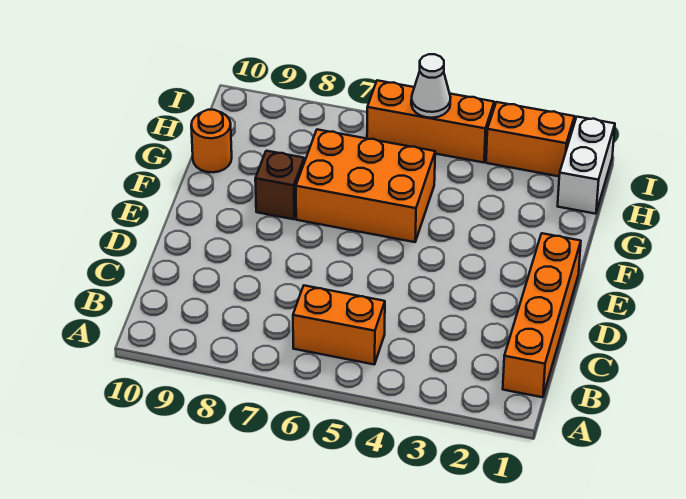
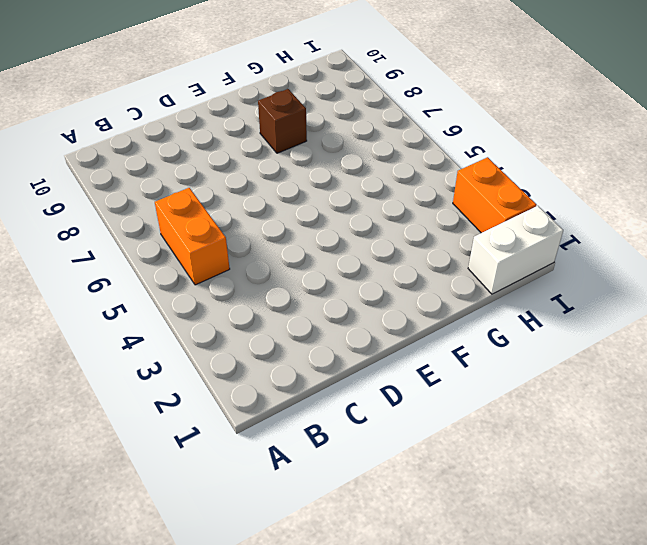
none -> orange 1x4 brick [503,233,581,397]
none -> orange 2x3 brick [296,129,435,242]

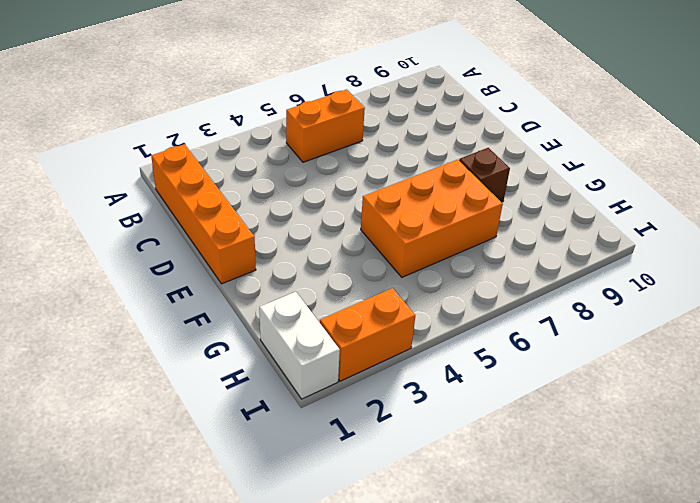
none -> orange 1x1 round brick [191,110,232,172]
none -> orange 1x3 brick [367,80,494,163]

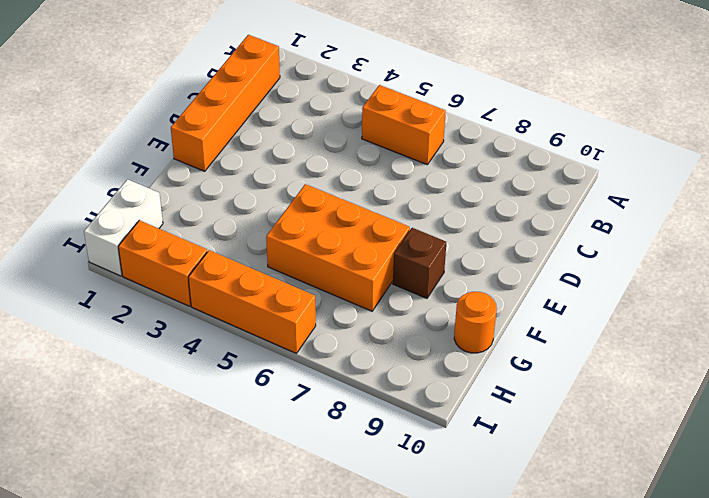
none -> white 1x1 cone [411,54,451,118]

